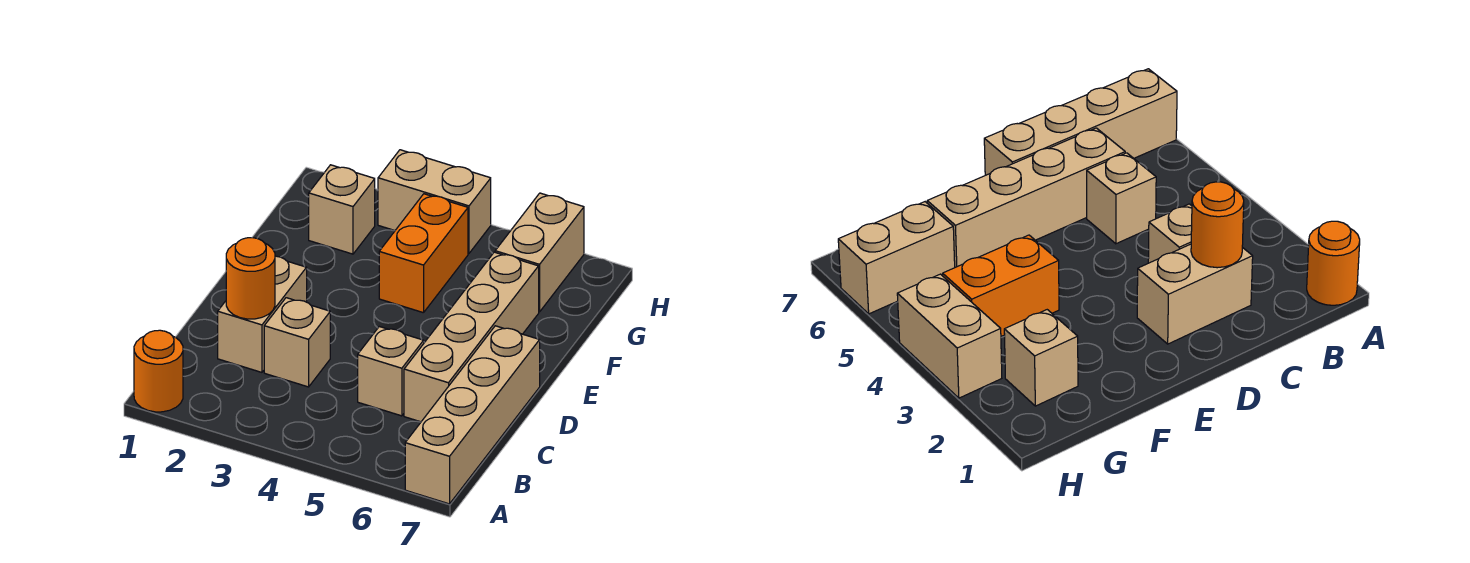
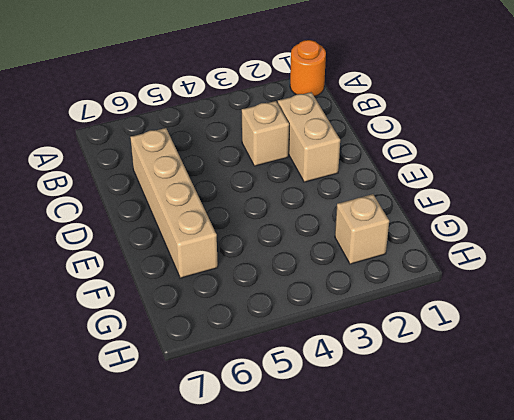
none -> tan 1x4 brick [405,326,540,504]
none -> tan 1x1 brick [358,327,424,416]

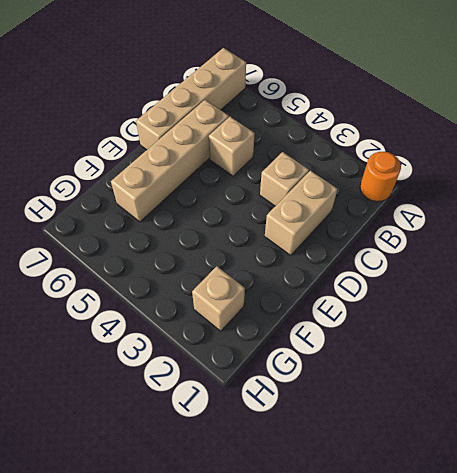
none -> orange 1x2 brick [379,194,468,313]
none -> tan 1x2 brick [495,193,584,312]

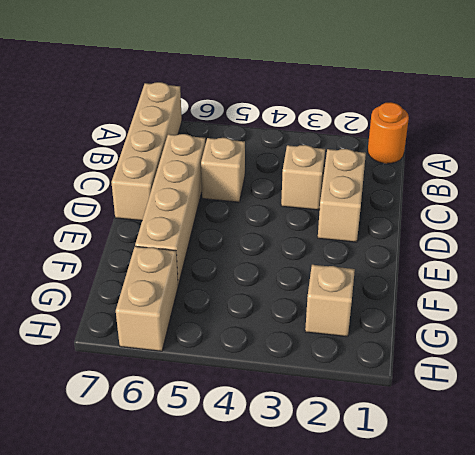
none -> orange 1x2 brick [379,194,468,313]
none -> tan 1x2 brick [378,150,491,253]

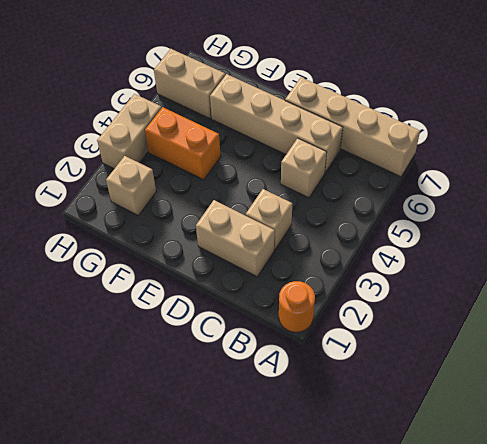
none -> orange 1x1 round brick [226,238,275,319]

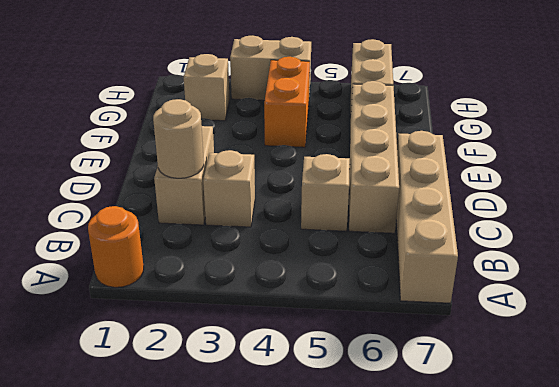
tan 1x1 round brick [153,99,204,178] -> orange 1x1 round brick [226,238,275,319]

